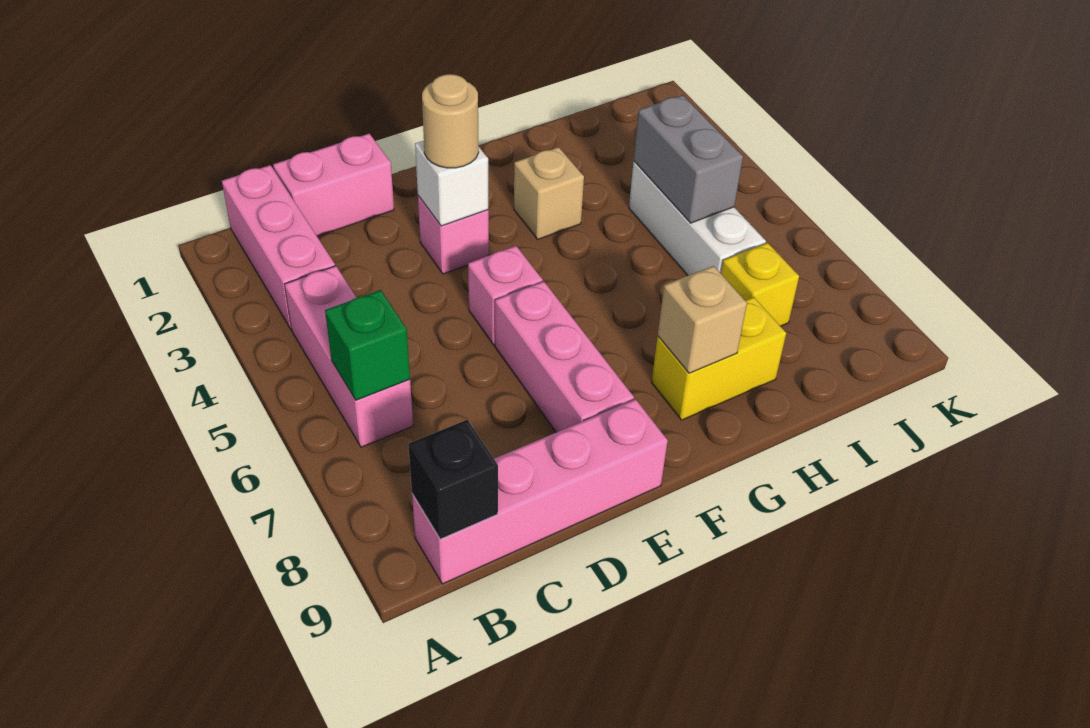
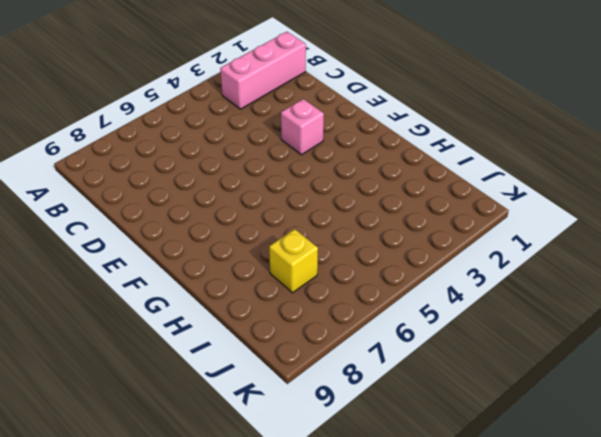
none -> pink 1x3 brick [285,266,413,447]
none -> pink 1x4 brick [412,399,668,584]
none -> pink 1x2 brick [273,134,394,236]

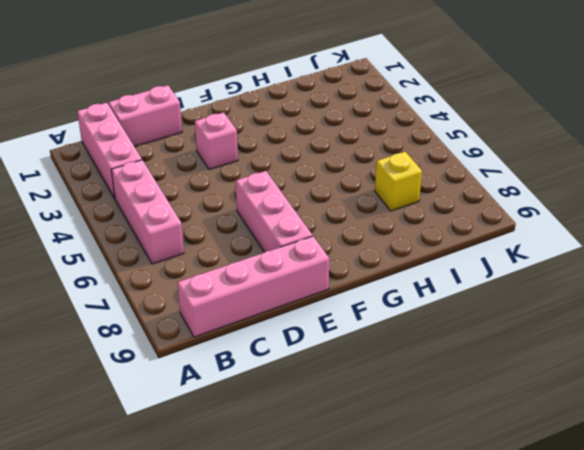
none -> pink 1x1 brick [468,246,543,345]
none -> tan 1x1 brick [514,147,584,239]
none -> yellow 1x2 brick [652,297,786,420]

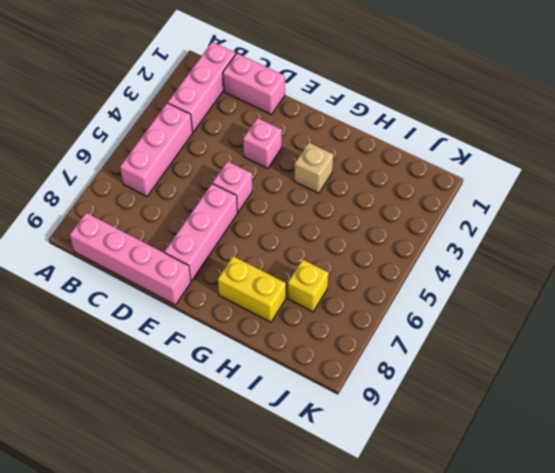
none -> white 1x3 brick [629,161,766,276]
none -> green 1x1 brick [325,290,410,400]
none -> black 1x1 brick [408,420,498,539]

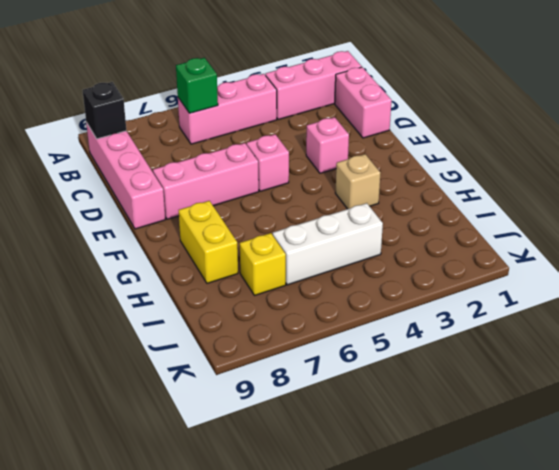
none -> white 1x1 brick [415,141,488,226]
none -> tan 1x1 brick [658,266,747,373]
none -> grey 1x2 brick [634,95,743,223]

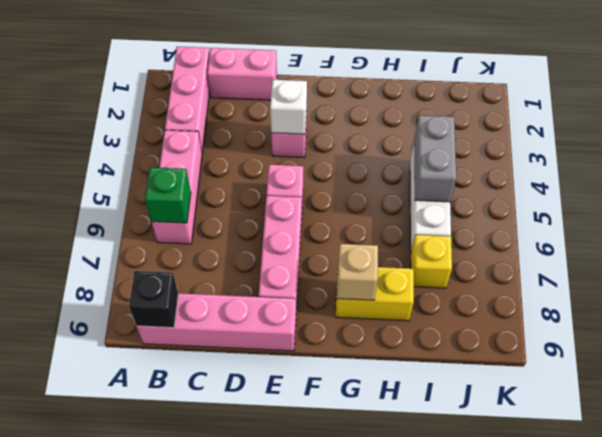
none -> tan 1x1 brick [514,147,584,239]
none -> tan 1x1 round brick [422,74,479,168]

